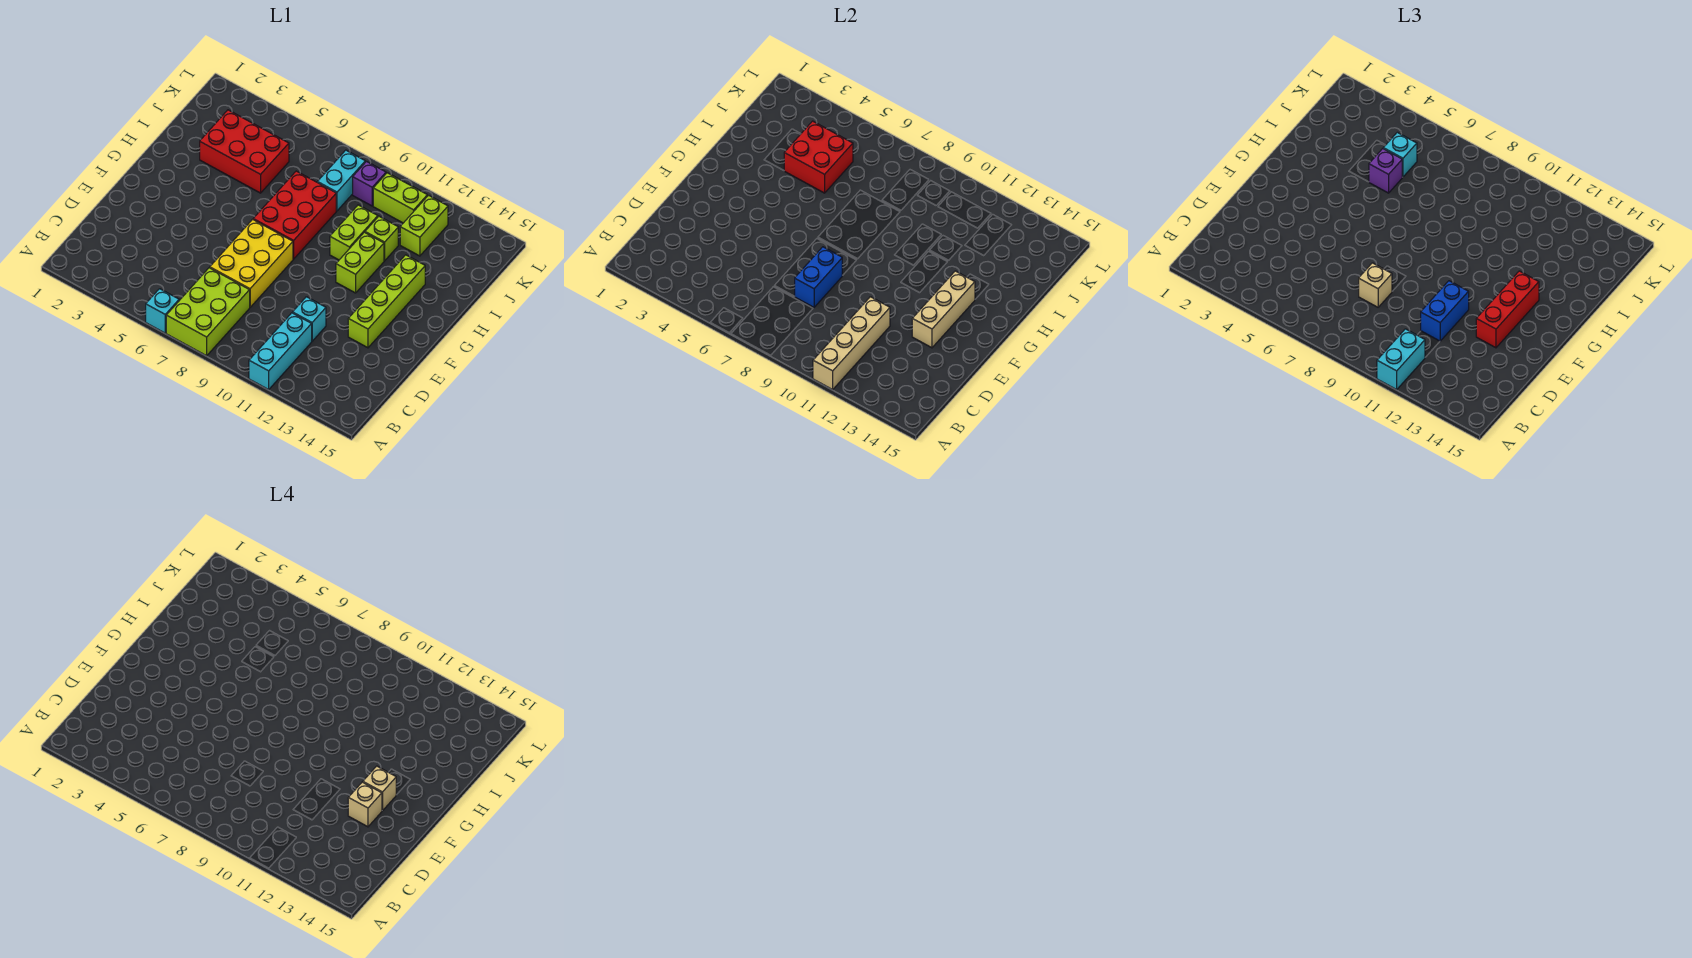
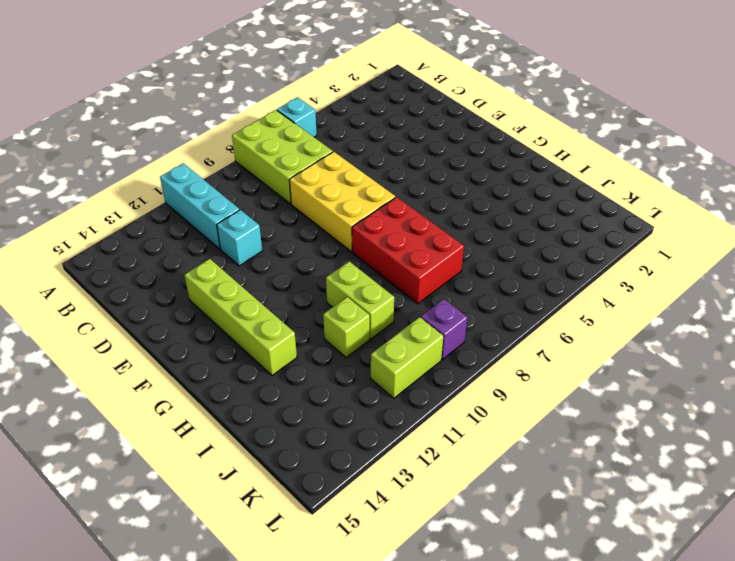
none -> lime 1x2 brick [336,232,384,293]
none -> red 2x3 brick [200,110,289,193]
none -> cyan 1x2 brick [317,150,365,211]

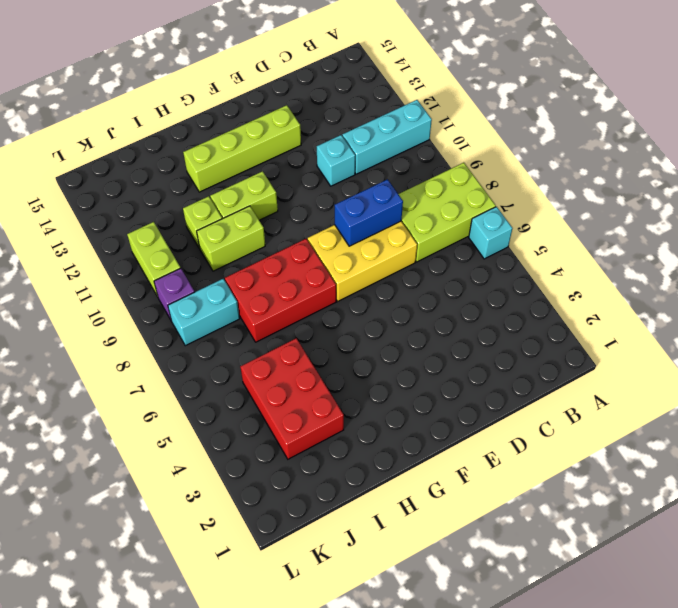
none -> lime 1x2 brick [400,195,448,256]
none -> tan 1x4 brick [813,297,890,389]
none -> tan 1x3 brick [912,271,975,348]

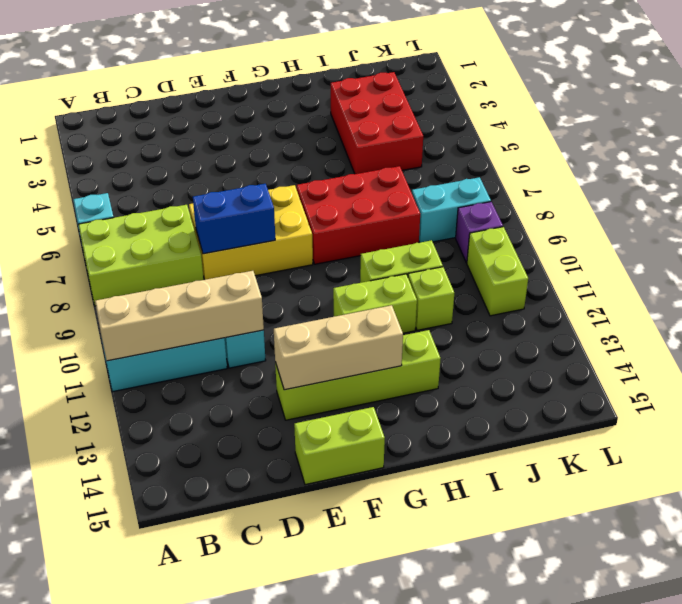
lime 1x2 brick [294,407,385,485] -> lime 1x2 brick moved to [400,195,448,256]
none -> red 2x2 brick [784,121,853,193]
none -> cyan 1x2 brick [1377,329,1425,389]
none -> tan 1x1 brick [1359,263,1392,307]

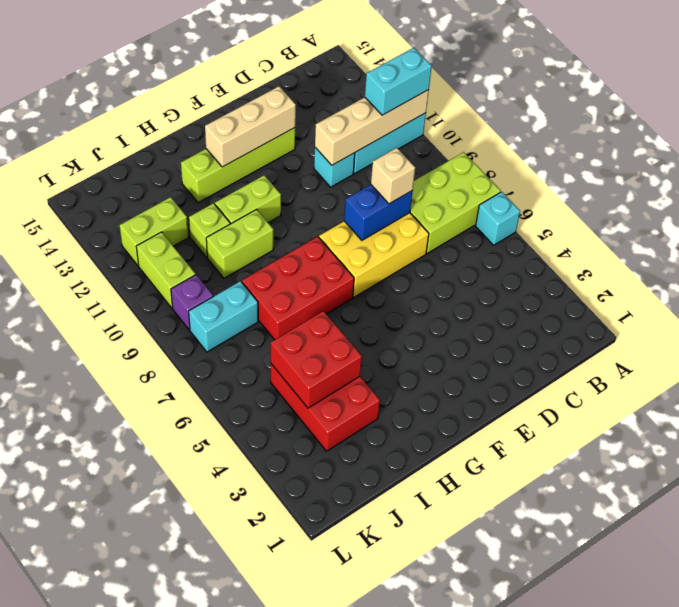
none -> blue 1x2 brick [1421,281,1469,341]
none -> red 1x3 brick [1476,271,1539,348]
none -> purple 1x1 brick [1369,149,1402,193]

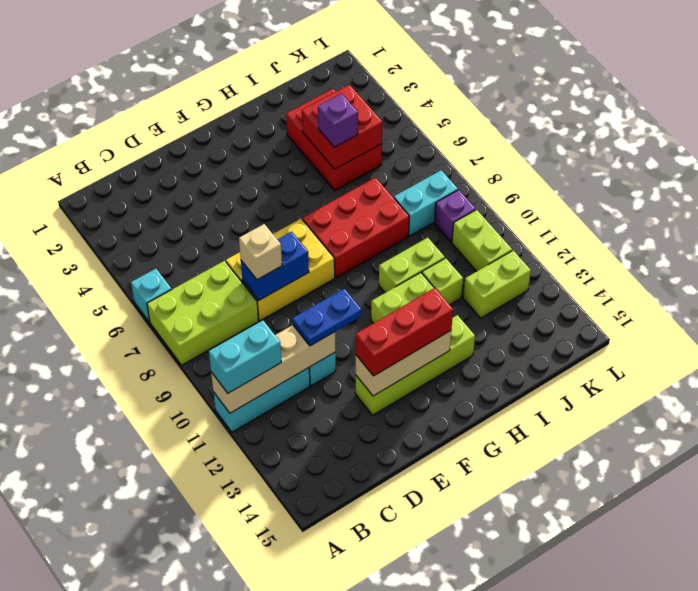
blue 1x2 plate [292,288,362,346] -> blue 1x2 brick [1421,281,1469,341]
none -> cyan 1x1 brick [1383,132,1417,177]
none -> tan 1x1 brick [348,782,382,827]
none -> tan 1x1 brick [363,766,396,811]

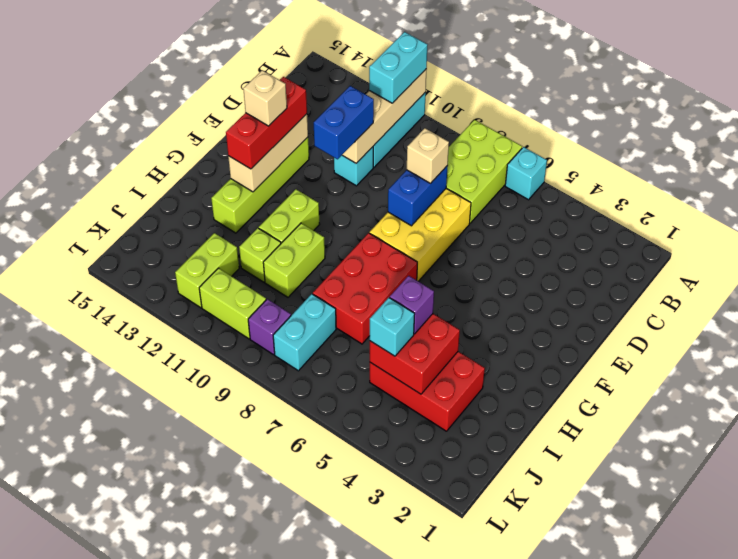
none -> tan 1x1 brick [348,782,382,827]

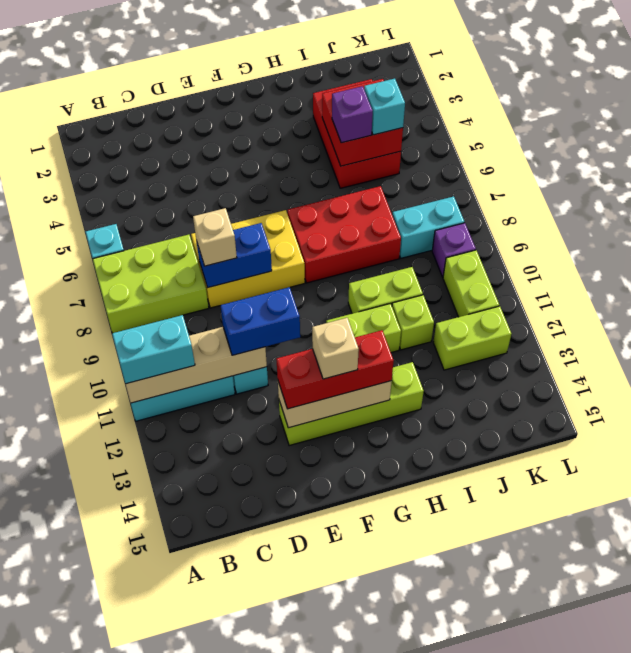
none -> tan 1x1 brick [348,782,382,827]

